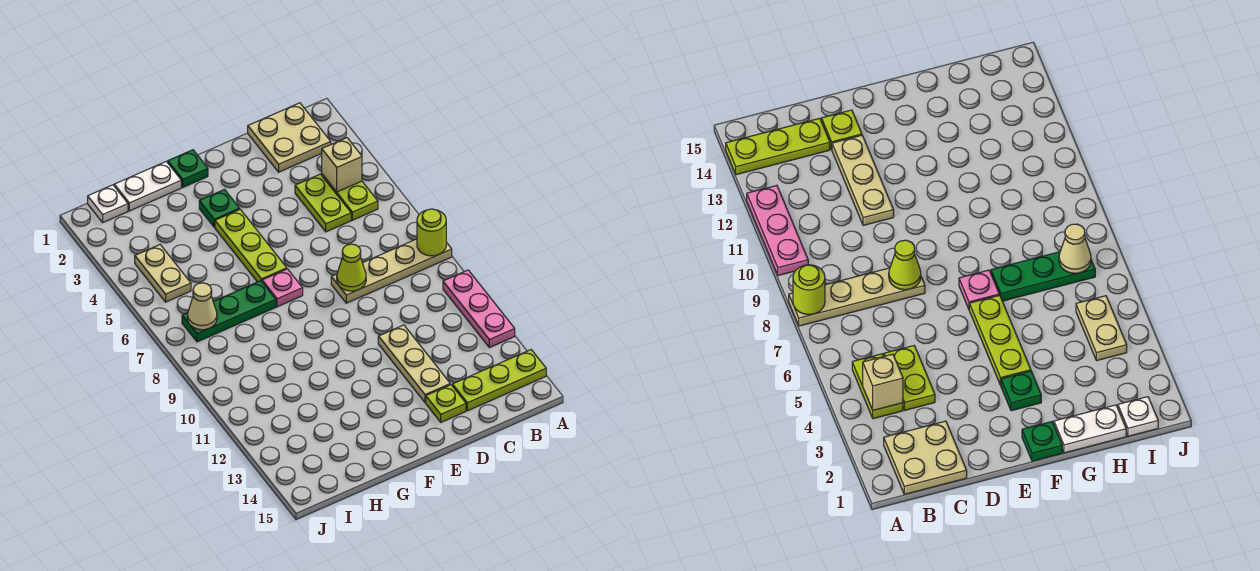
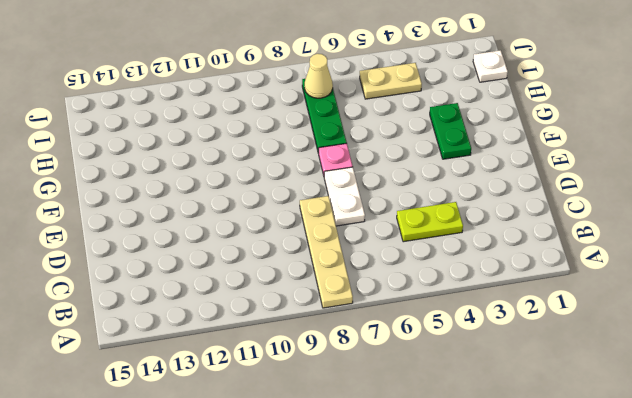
white 1x2 plate [324,167,365,226] -> white 1x2 plate moved to [114,162,181,211]
green 1x2 plate [430,103,471,159] -> green 1x1 plate [199,190,240,227]
none -> pink 1x3 plate [443,270,515,348]
none -> lime 1x3 plate [452,350,546,411]
none -> tan 2x2 plate [248,103,331,172]

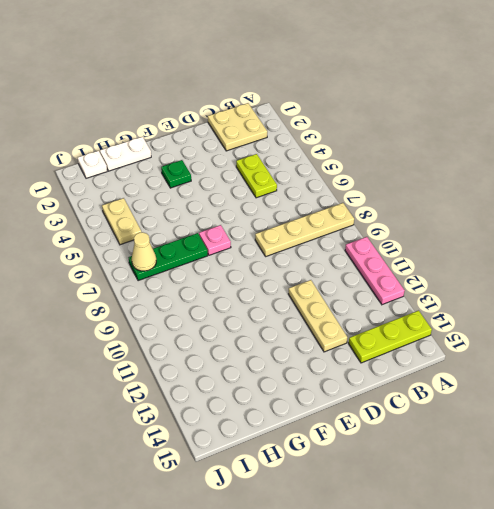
none -> lime 1x2 plate [322,174,378,220]
none -> lime 1x1 plate [426,385,466,422]
none -> green 1x1 plate [168,150,208,187]

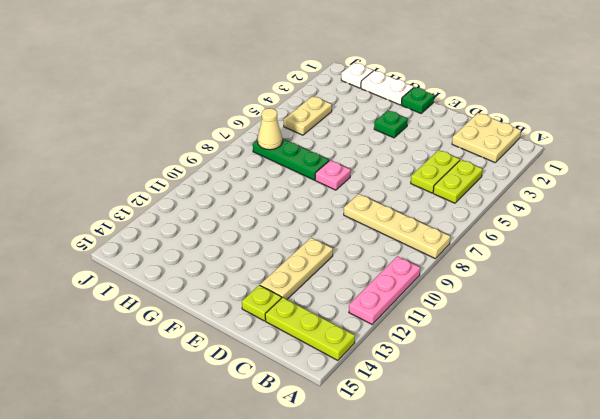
none -> lime 1x3 plate [215,210,287,282]
none -> lime 1x1 round brick [417,209,446,256]
none -> tan 1x1 brick [322,138,362,192]

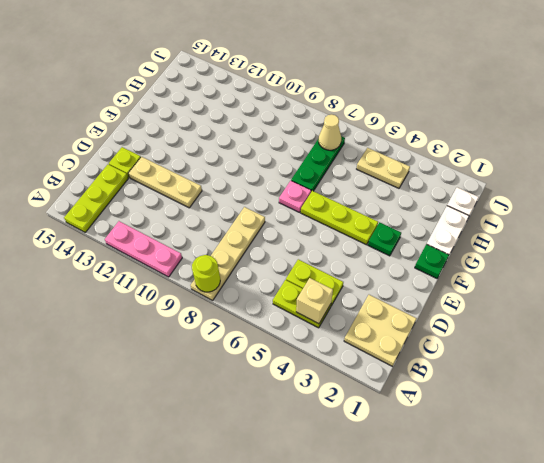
none -> lime 1x1 cone [337,244,366,291]

